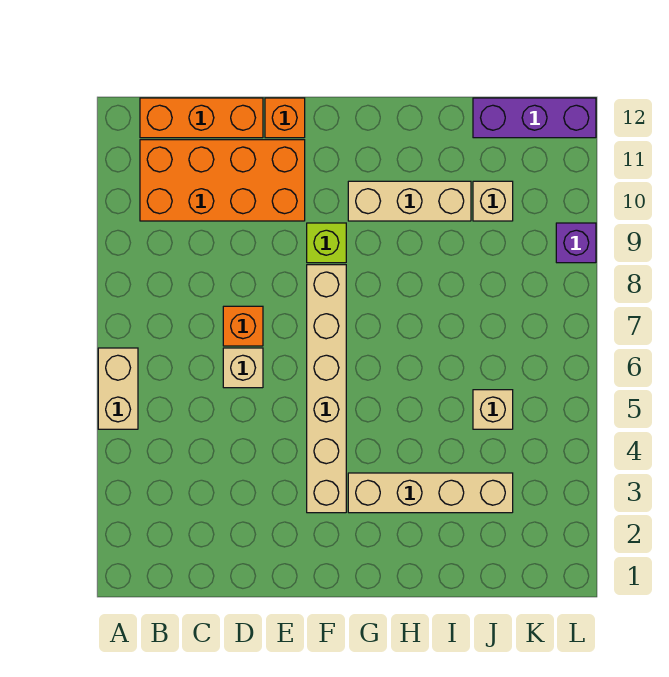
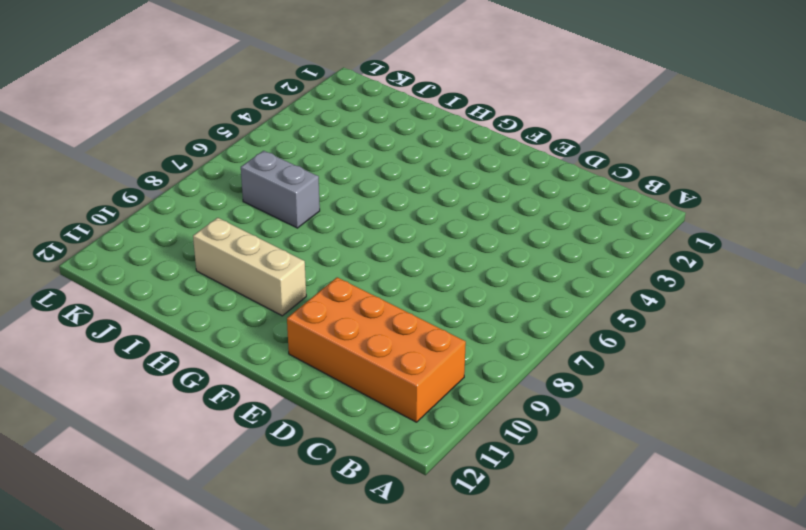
grey 1x2 brick [241,151,320,228] -> none
none -> tan 1x2 brick [98,348,138,429]
none -> orange 1x3 brick [140,98,263,138]
none -> tan 1x1 brick [223,348,263,388]

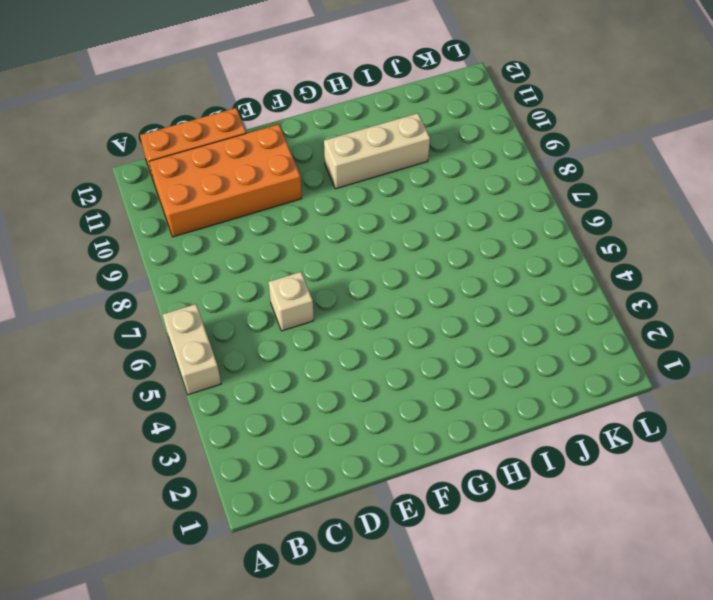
none -> orange 1x1 brick [223,306,263,346]
none -> orange 1x1 brick [265,98,305,138]
none -> tan 1x6 brick [307,265,346,513]

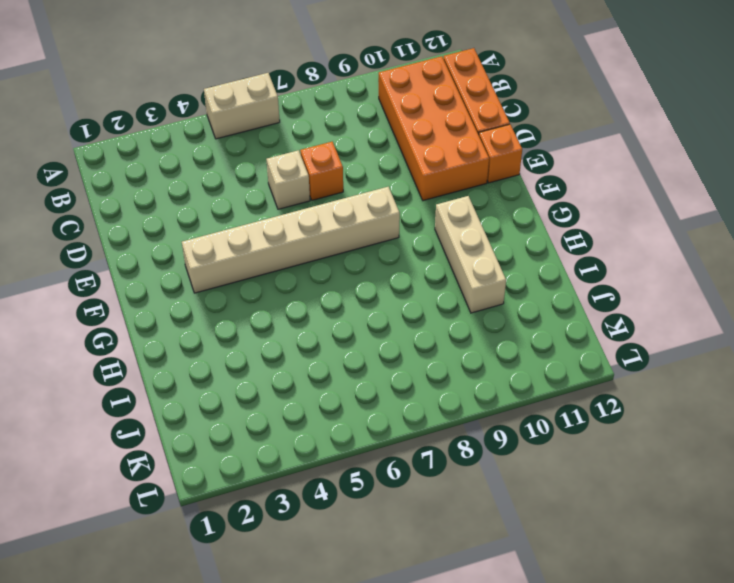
none -> lime 1x1 brick [307,223,346,263]
none -> tan 1x4 brick [348,473,513,513]
none -> tan 1x1 brick [473,390,513,429]

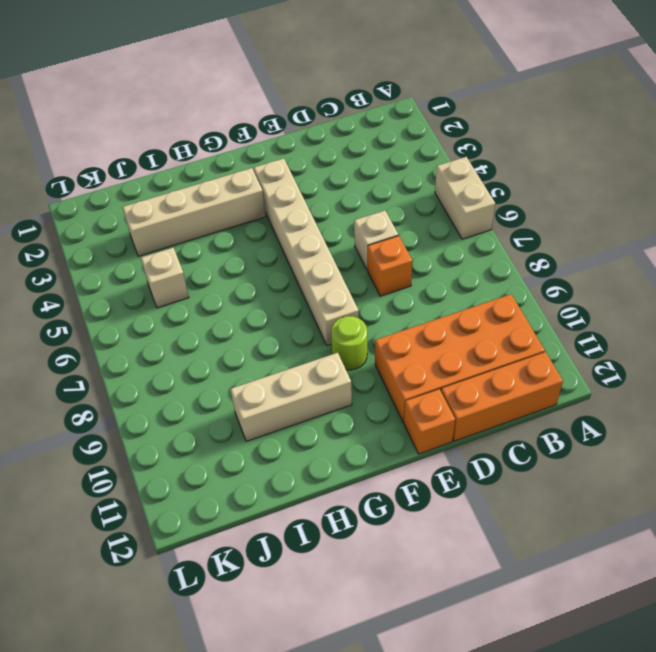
lime 1x1 round brick [331,316,367,370] -> lime 1x1 brick [307,223,346,263]
none -> tan 1x1 brick [473,181,513,221]
none -> purple 1x3 brick [473,98,596,138]
none -> purple 1x1 brick [556,223,596,263]

